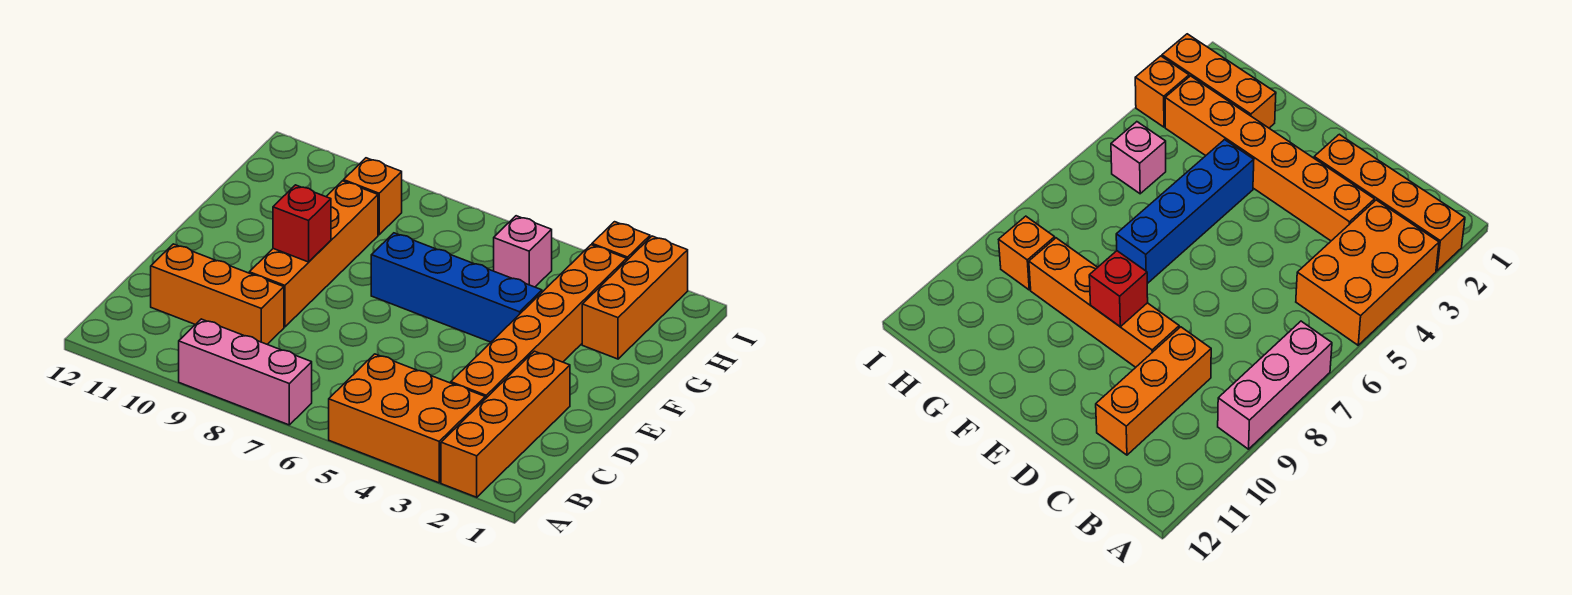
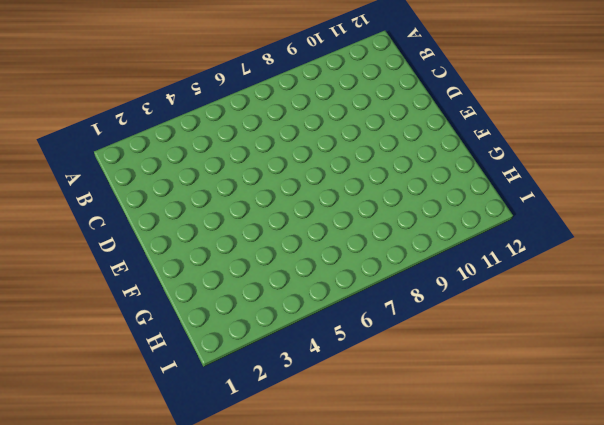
none -> orange 1x4 brick [441,351,570,497]
none -> orange 2x3 brick [329,354,485,483]
none -> pink 1x3 brick [179,319,312,425]

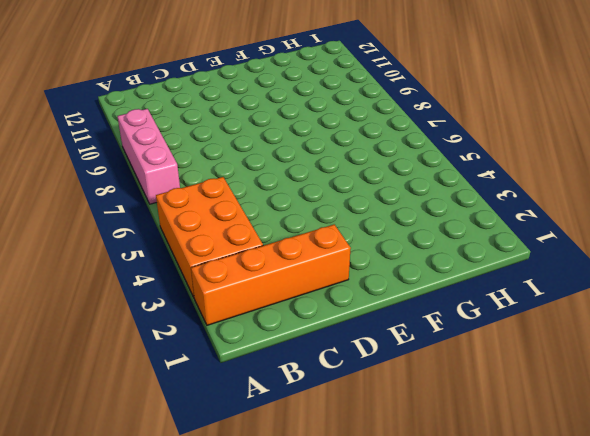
none -> orange 1x6 brick [451,245,627,399]
none -> orange 1x3 brick [151,244,284,344]
none -> orange 1x4 brick [249,181,378,327]

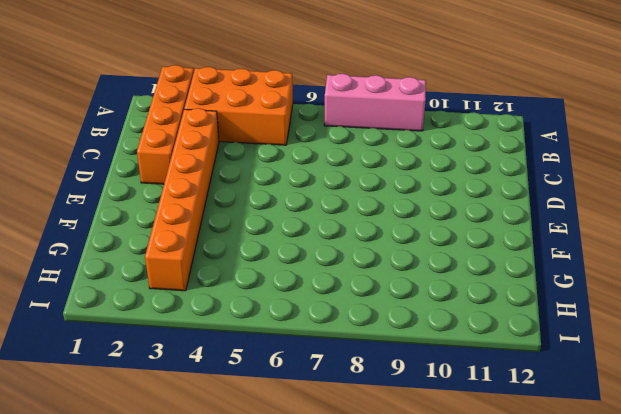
none -> orange 1x3 brick [151,244,284,344]
none -> orange 1x4 brick [249,181,378,327]
none -> blue 1x4 brick [371,233,542,342]

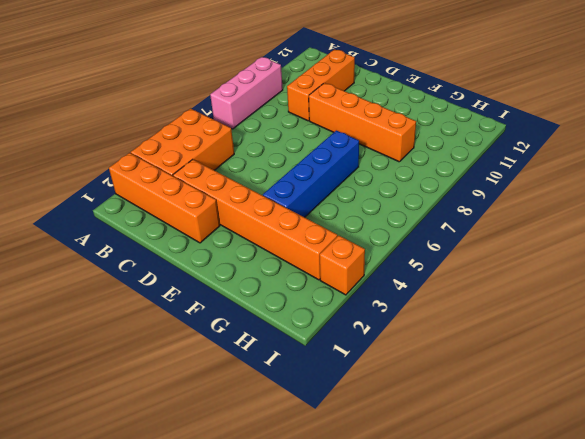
none -> orange 1x3 brick [582,236,688,359]
none -> pink 1x1 brick [494,216,552,287]
none -> orange 1x1 brick [344,158,402,235]

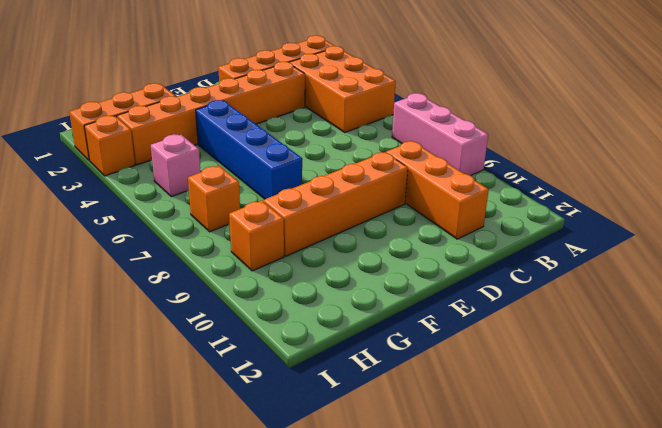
orange 1x1 brick [188,166,240,232] -> none
none -> red 1x1 brick [273,185,331,262]

